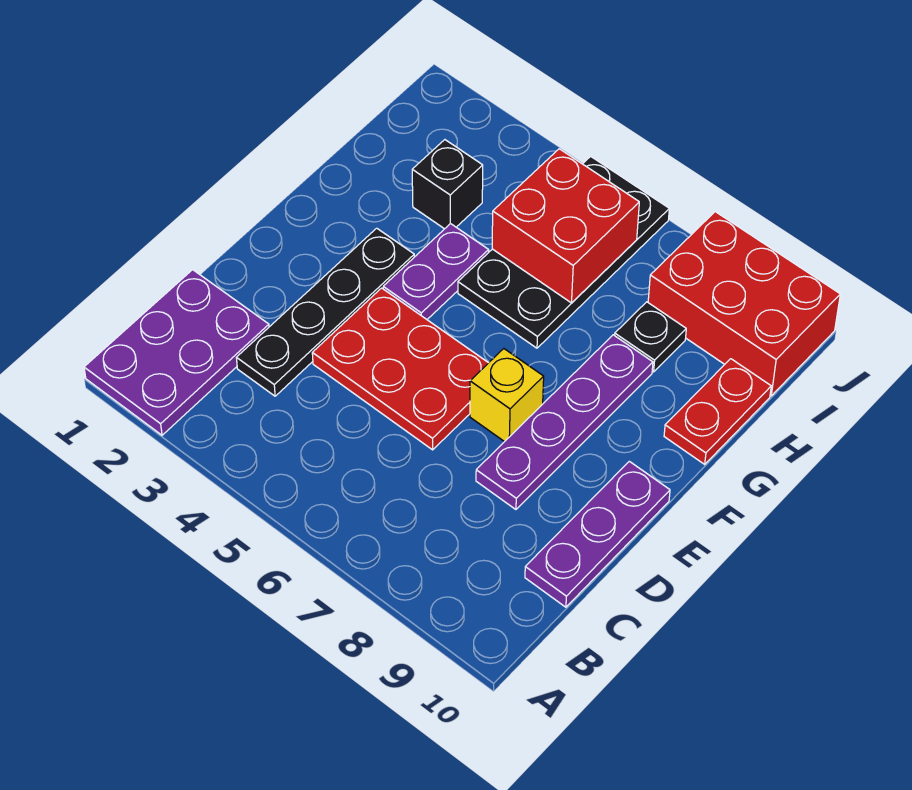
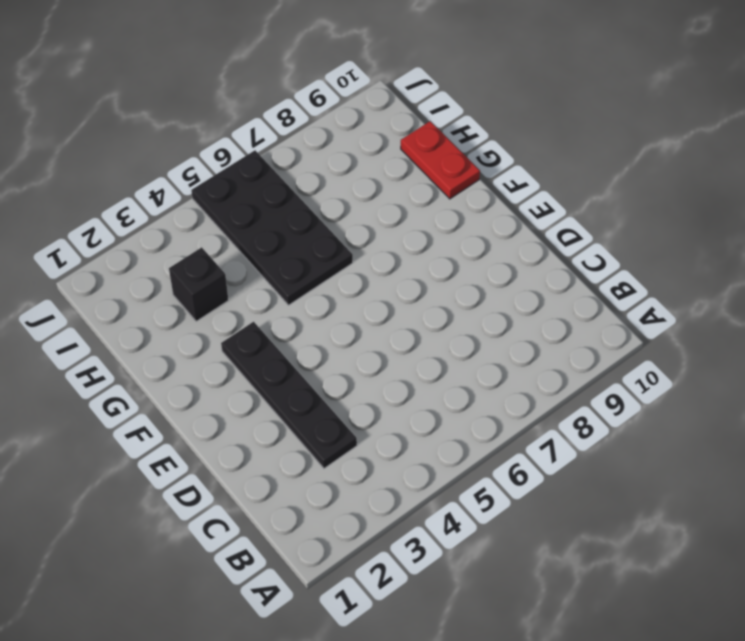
none -> purple 2x3 plate [84,270,269,435]
none -> purple 1x3 plate [525,461,670,607]
none -> red 2x3 plate [312,288,488,450]

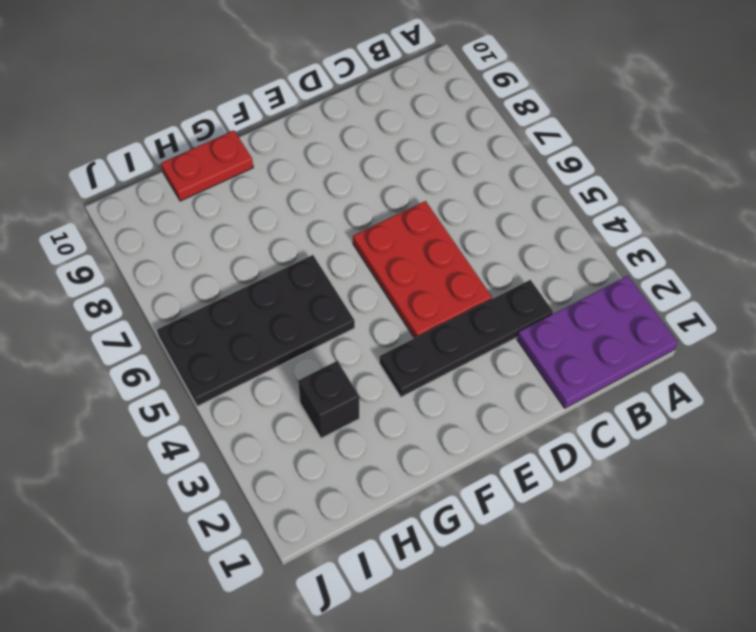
none -> purple 1x3 plate [525,461,670,607]
none -> purple 1x4 plate [476,335,653,509]
none -> yellow 1x1 brick [470,349,544,442]

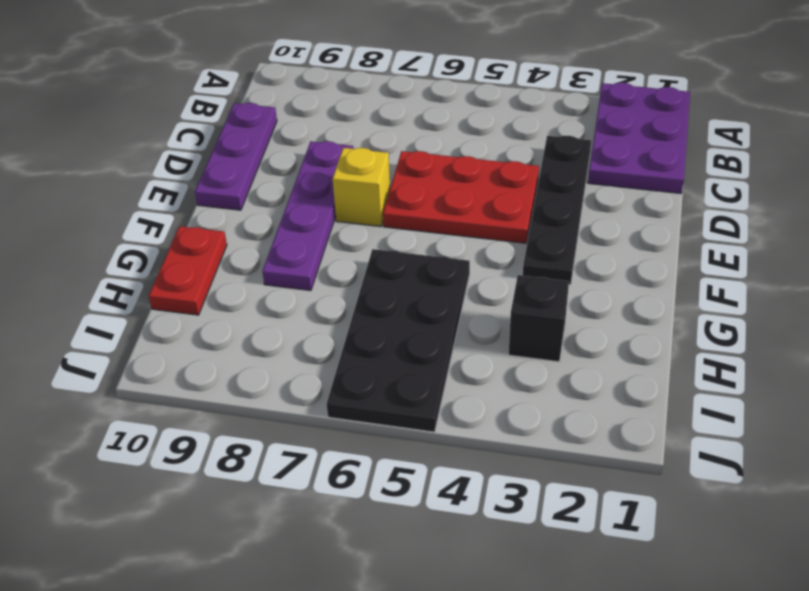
none -> purple 1x2 plate [383,224,489,319]
none -> black 1x1 plate [615,302,686,372]
none -> red 2x3 brick [648,212,840,396]

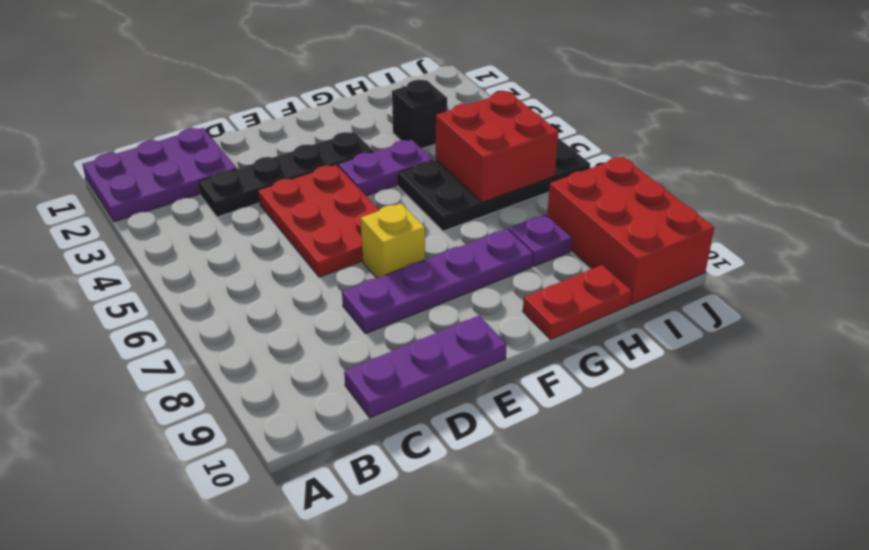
purple 1x1 plate [509,214,572,266] -> black 1x1 plate [615,302,686,372]

